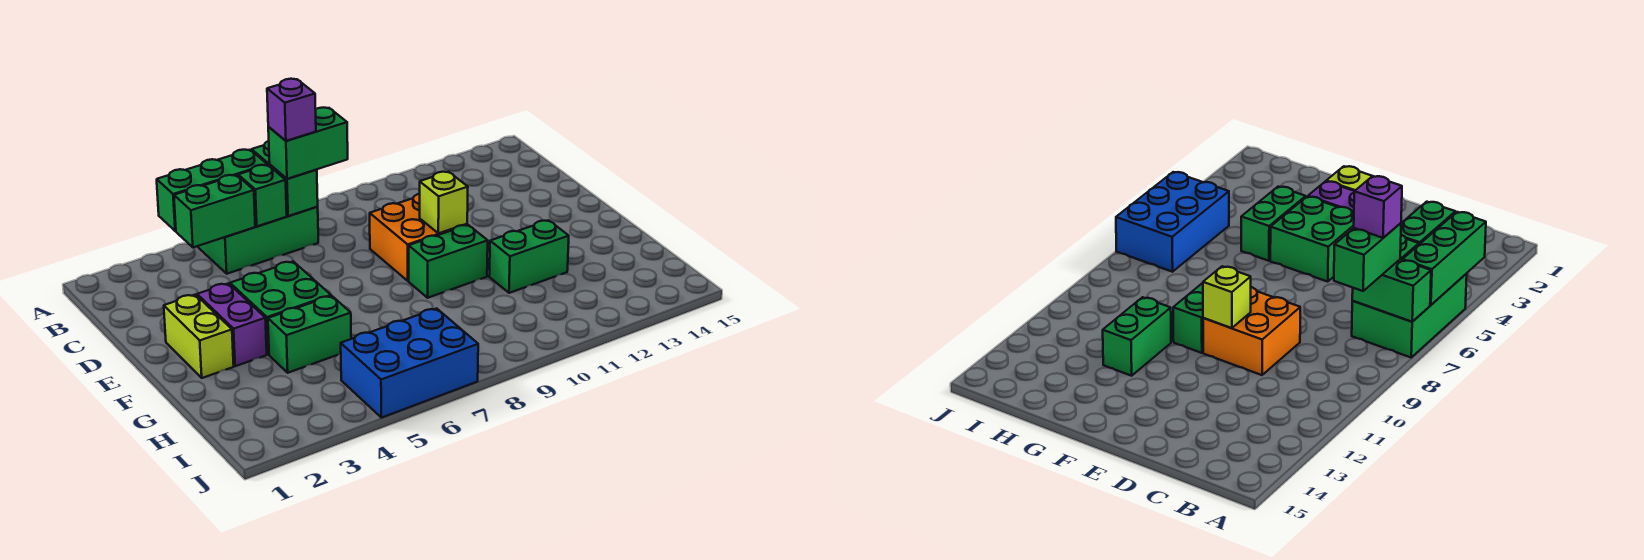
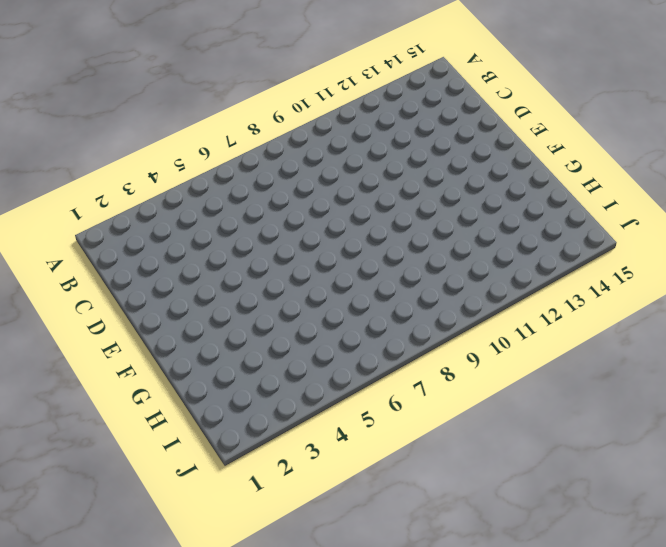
none -> green 2x3 brick [197,207,318,274]
none -> orange 2x2 brick [370,194,467,281]
none -> lime 1x2 brick [164,295,234,378]

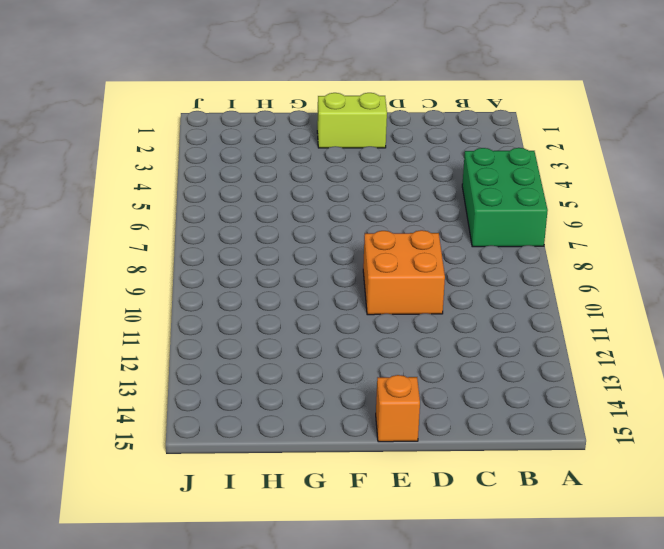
orange 1x1 brick [376,375,420,442] -> none
none -> purple 1x2 brick [197,283,267,366]
none -> green 2x2 brick [230,262,331,354]
none -> green 1x2 brick [409,225,488,298]

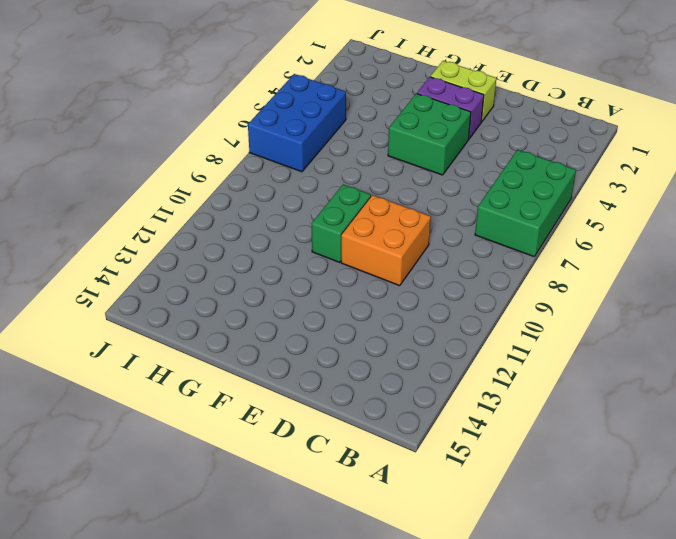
none -> green 1x2 brick [268,296,351,373]
none -> green 1x2 brick [489,220,569,293]
none -> green 1x3 brick [157,150,267,231]

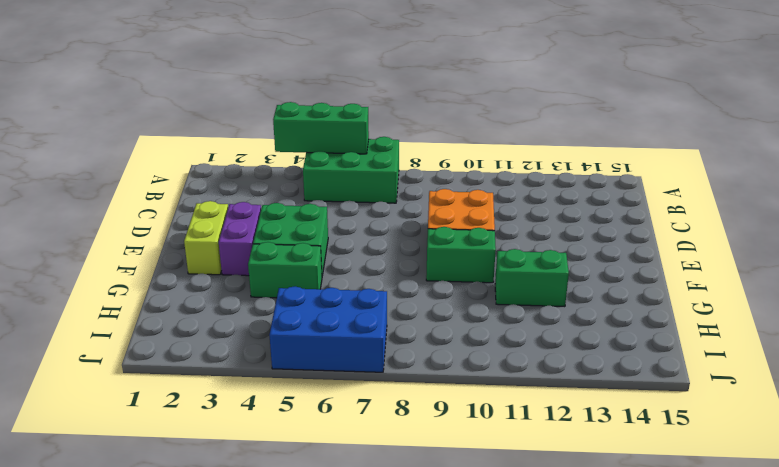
none -> green 1x2 brick [252,141,318,216]
none -> green 1x2 brick [174,175,255,247]
none -> green 1x1 brick [238,165,287,226]

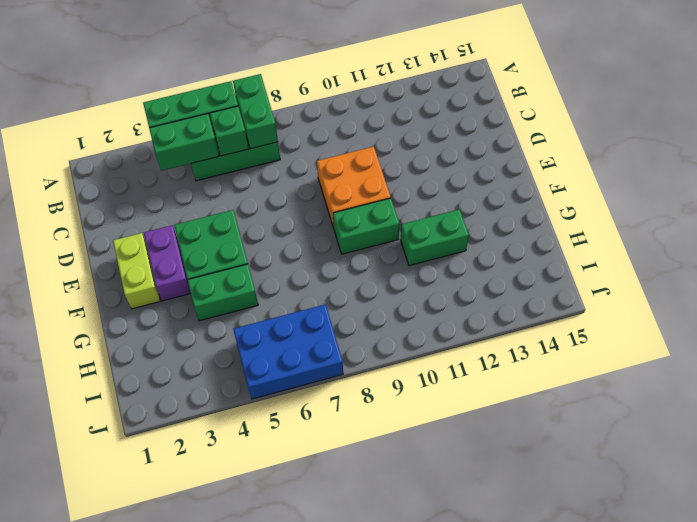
none -> lime 1x1 brick [420,172,468,233]
none -> green 1x2 brick [268,108,348,179]
none -> purple 1x1 brick [267,79,316,141]

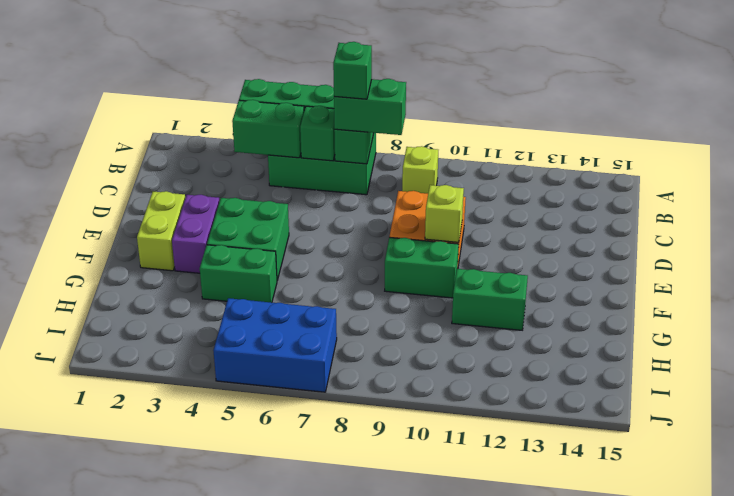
green 1x1 brick [333,42,372,99] -> purple 1x1 brick [267,79,316,141]
lime 1x1 brick [402,146,438,193] -> none

